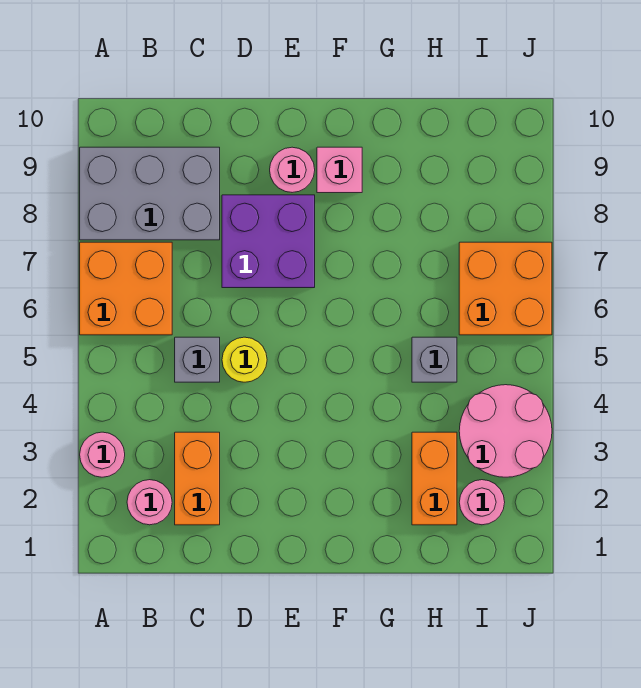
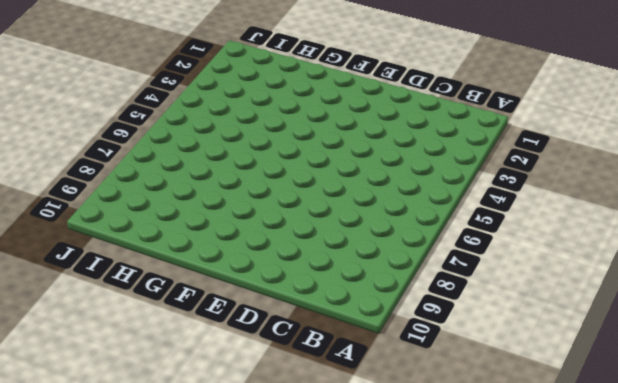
none -> pink 1x1 round brick [80,432,125,477]
none -> orange 2x2 brick [80,242,172,335]
none -> grey 2x3 brick [80,147,220,240]

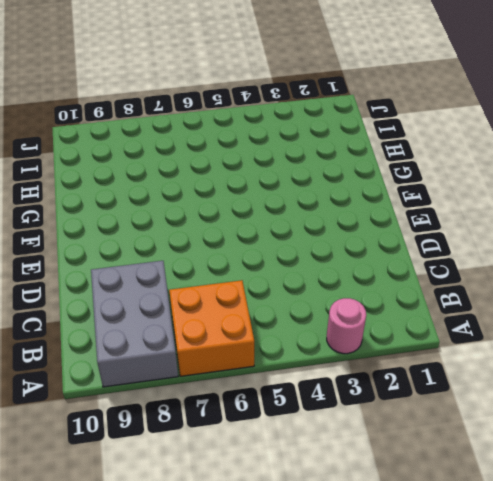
none -> pink 1x1 round brick [127,480,172,525]
none -> orange 1x2 brick [175,432,220,525]
none -> grey 1x1 brick [175,337,220,382]

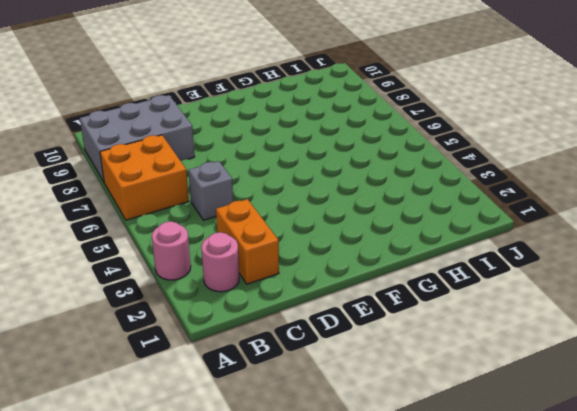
none -> yellow 1x1 round brick [222,337,267,382]
none -> purple 2x2 brick [222,195,315,288]
none -> pink 1x1 round brick [270,147,315,193]

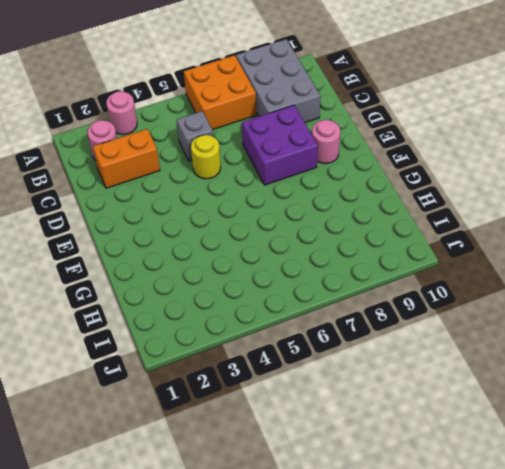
none -> pink 1x1 brick [317,147,362,193]
none -> orange 1x2 brick [412,432,457,525]
none -> grey 1x1 brick [412,337,457,382]

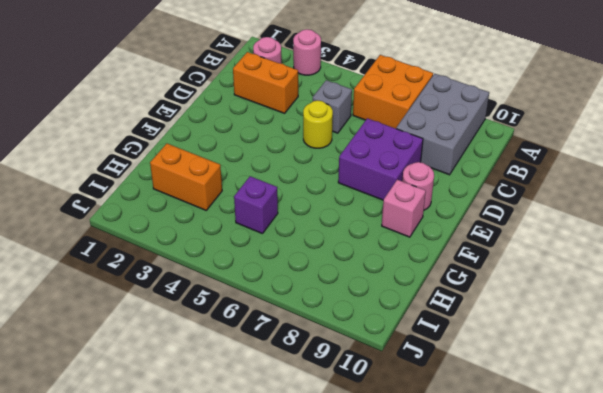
purple 1x1 brick [234,176,278,234] -> grey 1x1 brick [412,337,457,382]
none -> pink 1x1 round brick [459,480,505,525]
none -> pink 2x2 round brick [459,385,552,477]
none -> orange 2x2 brick [459,242,552,335]

